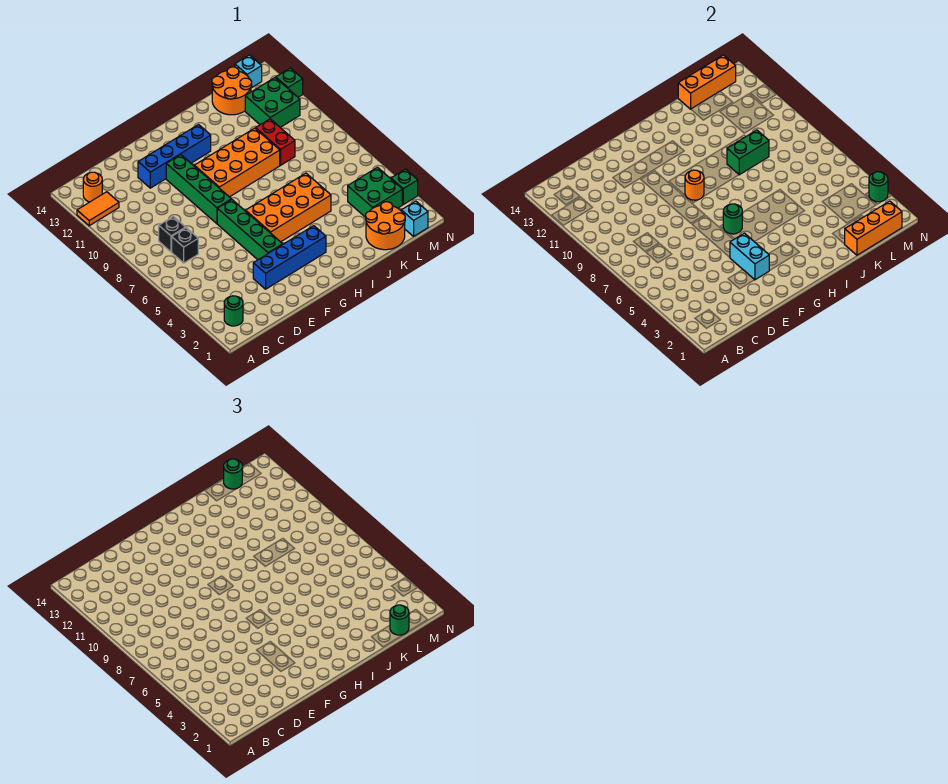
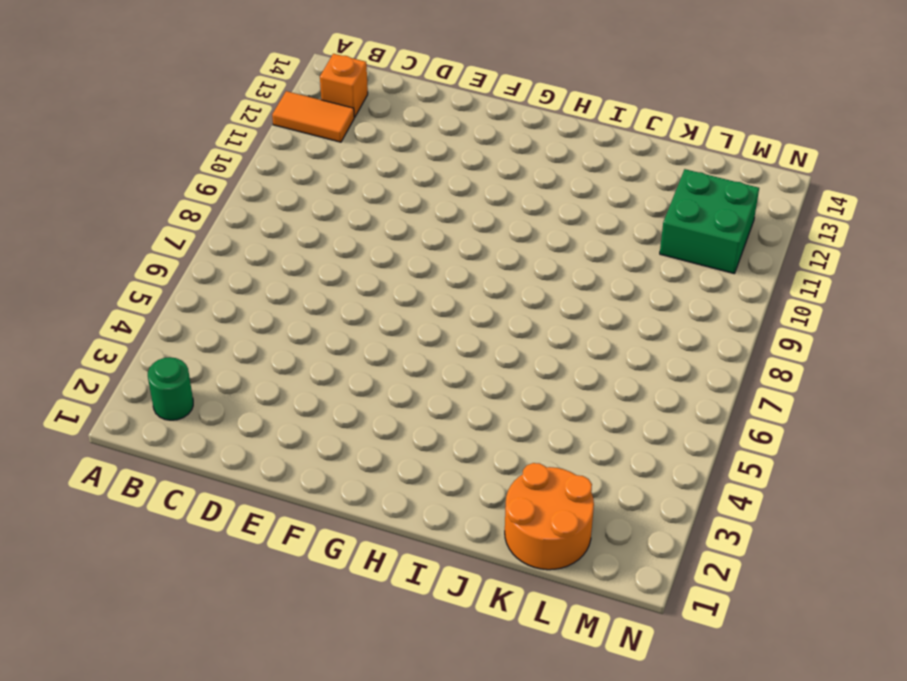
orange 1x1 brick [320,54,368,117] -> orange 1x1 round brick [83,172,102,202]
none -> black 1x1 brick [172,228,198,263]
none -> black 1x1 brick [159,217,186,252]
none -> blue 1x4 brick [253,226,326,289]

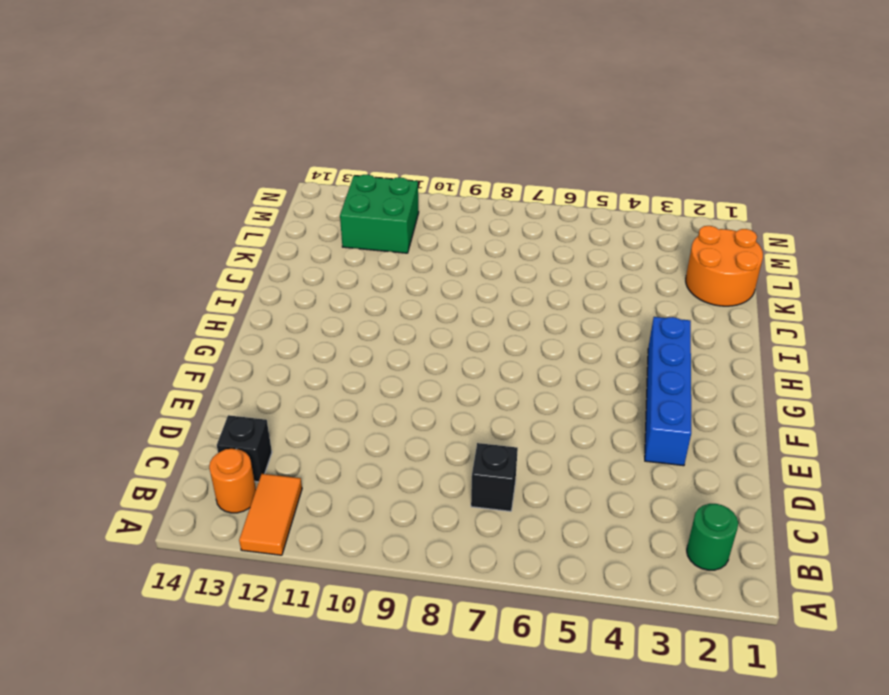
black 1x1 brick [217,415,272,482] -> black 1x1 brick moved to [159,217,186,252]
none -> blue 1x4 brick [138,125,211,188]
none -> green 1x4 brick [217,200,283,260]
none -> green 1x4 brick [166,155,231,224]

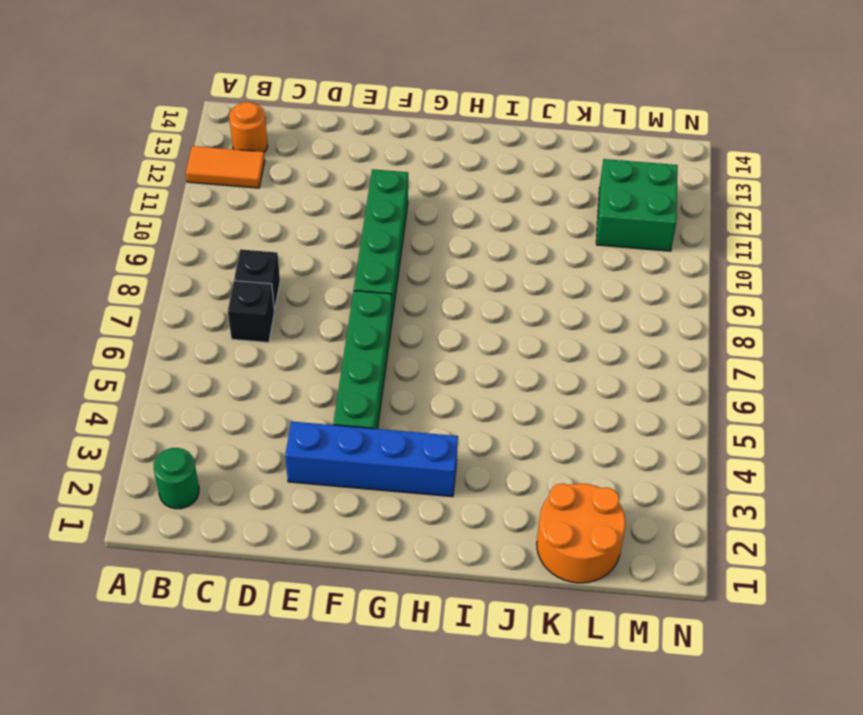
none -> blue 1x4 brick [138,125,211,188]
none -> orange 2x4 brick [246,173,331,242]
none -> orange 2x4 brick [194,128,280,197]

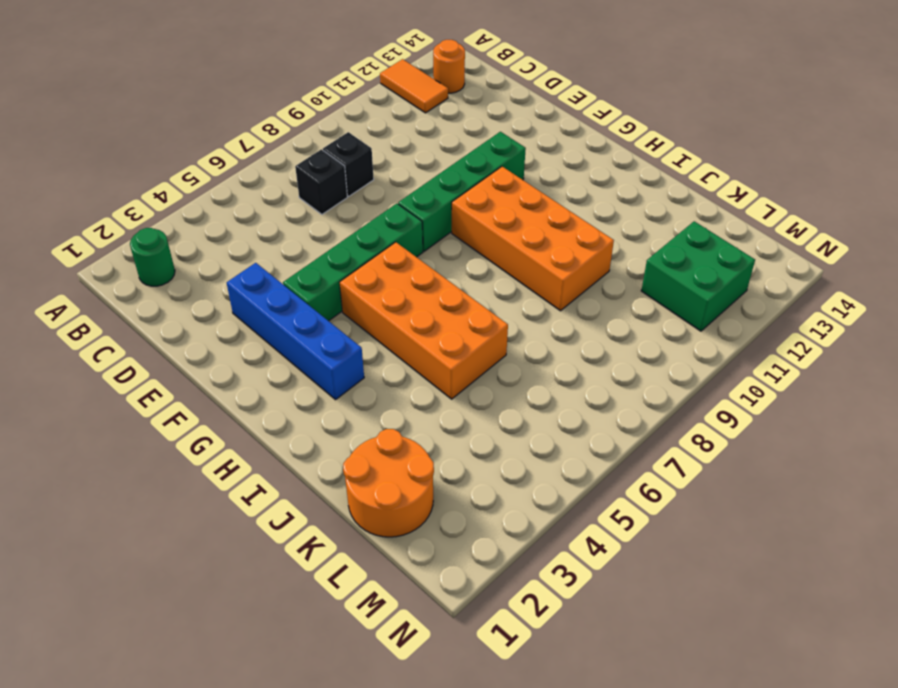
none -> blue 1x4 brick [138,125,211,188]
none -> red 1x2 brick [256,119,295,165]
none -> orange 2x2 round brick [212,67,252,115]

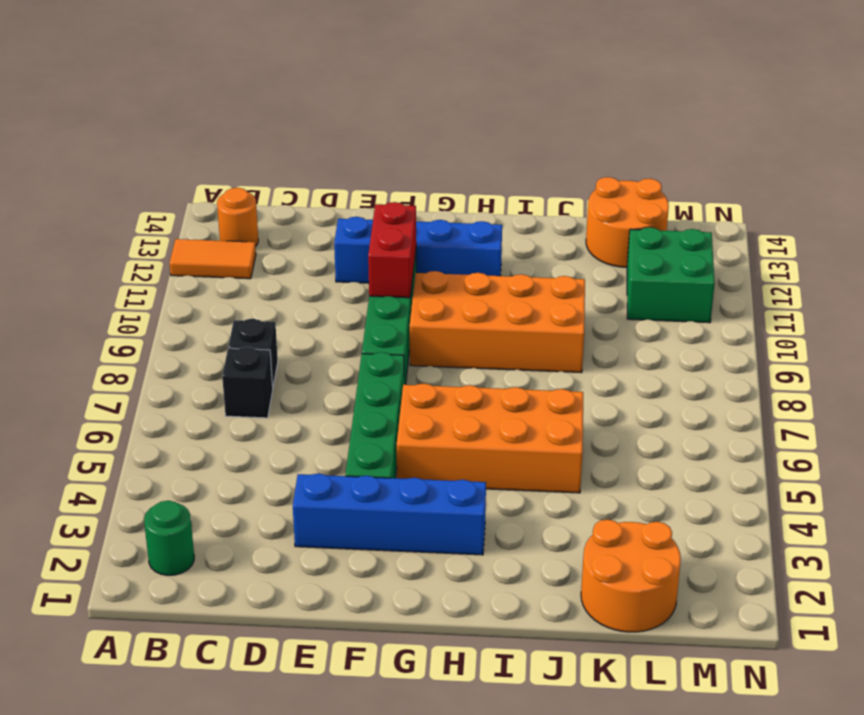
red 1x2 brick [368,202,416,298] -> red 1x2 brick moved to [256,119,295,165]
none -> green 2x2 brick [348,167,402,216]
none -> cyan 1x1 brick [401,201,428,236]
none -> cyan 1x1 brick [235,55,262,88]

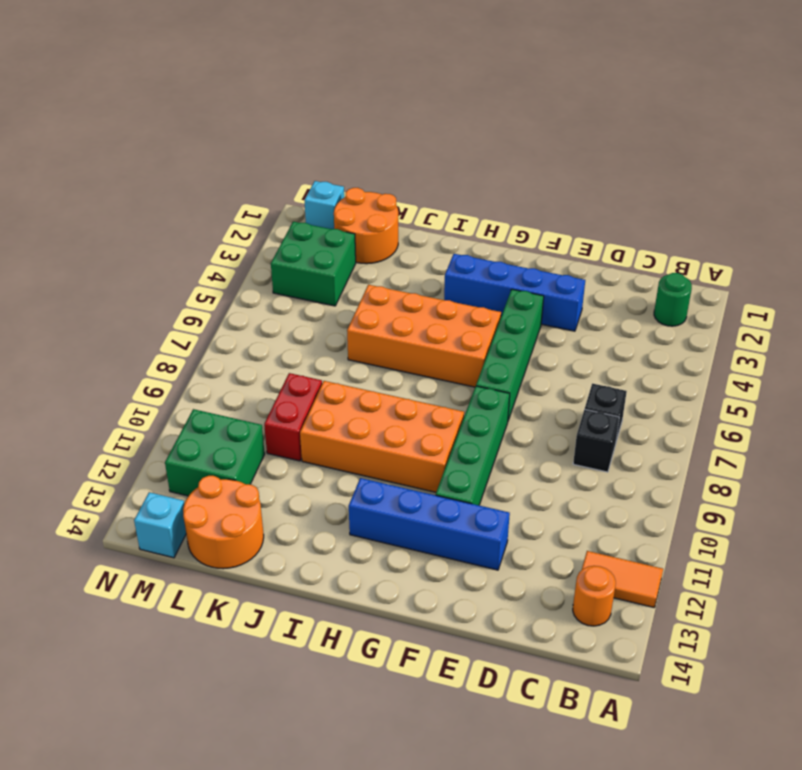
none -> green 1x1 brick [391,169,418,204]
none -> green 1x1 brick [276,68,303,97]
none -> cyan 1x2 brick [730,233,769,280]

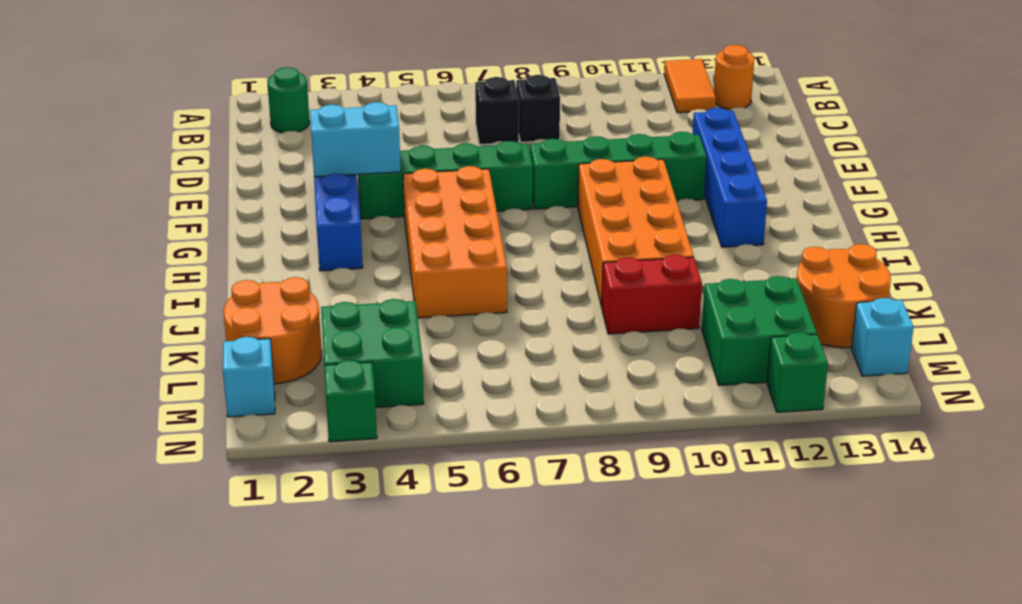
none -> green 1x1 round brick [723,204,742,234]
none -> orange 1x1 round brick [685,170,704,200]
none -> green 1x2 brick [727,130,769,175]

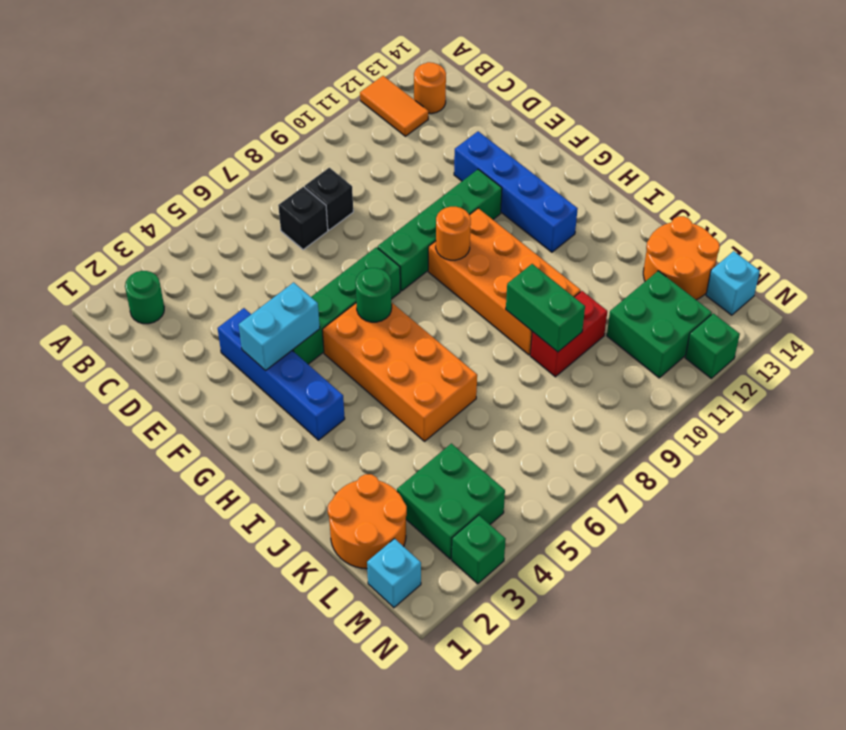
none -> orange 1x3 brick [845,201,902,255]
none -> orange 1x3 brick [678,55,736,109]
none -> green 1x1 round brick [869,172,888,202]

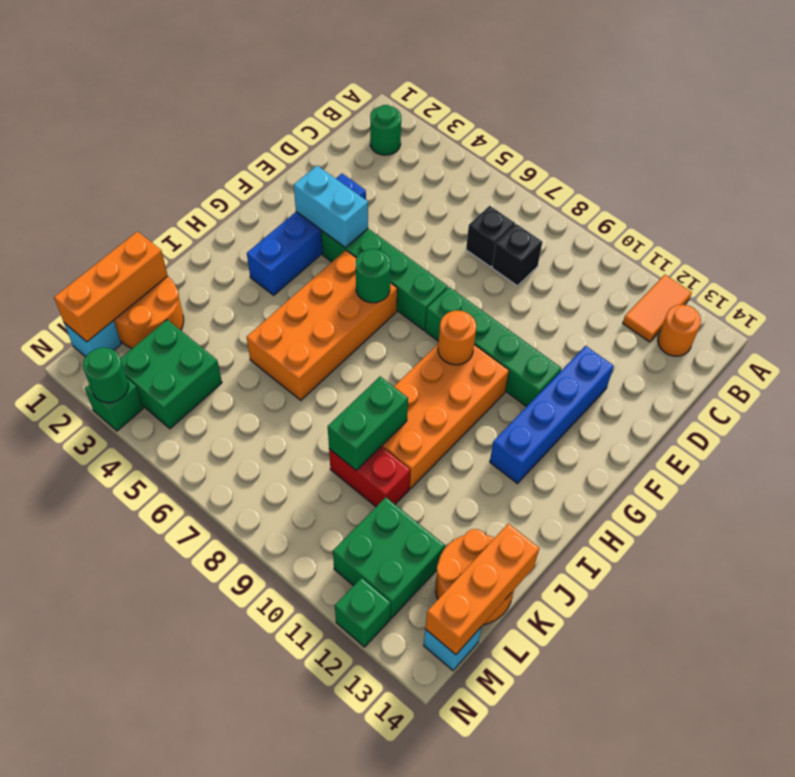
none -> green 1x1 round brick [390,605,409,635]
none -> green 1x1 round brick [224,459,242,489]

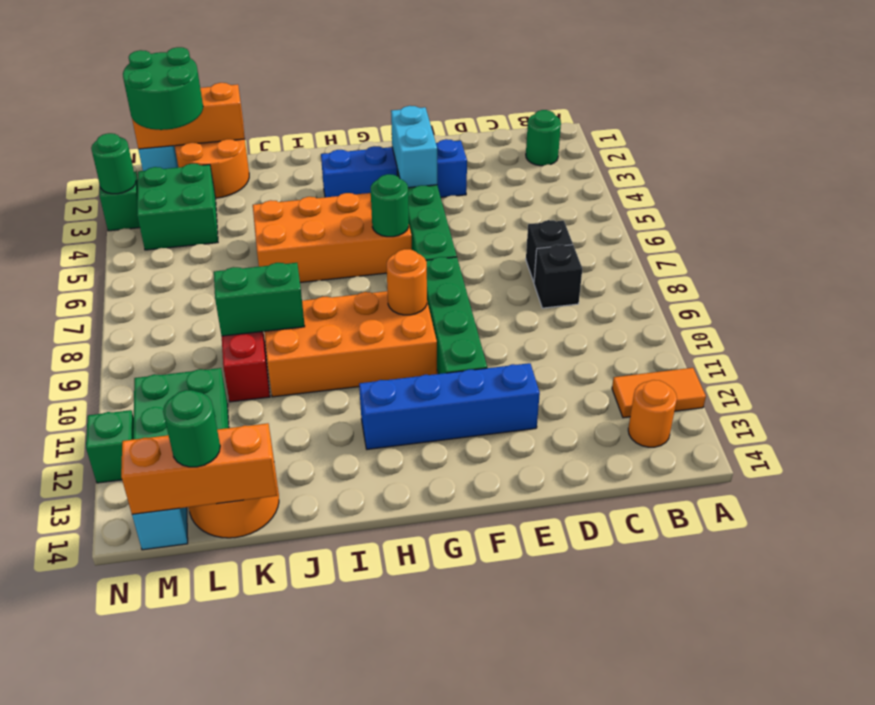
green 2x2 round brick [123,47,203,130] -> green 1x1 round brick [390,605,409,635]

